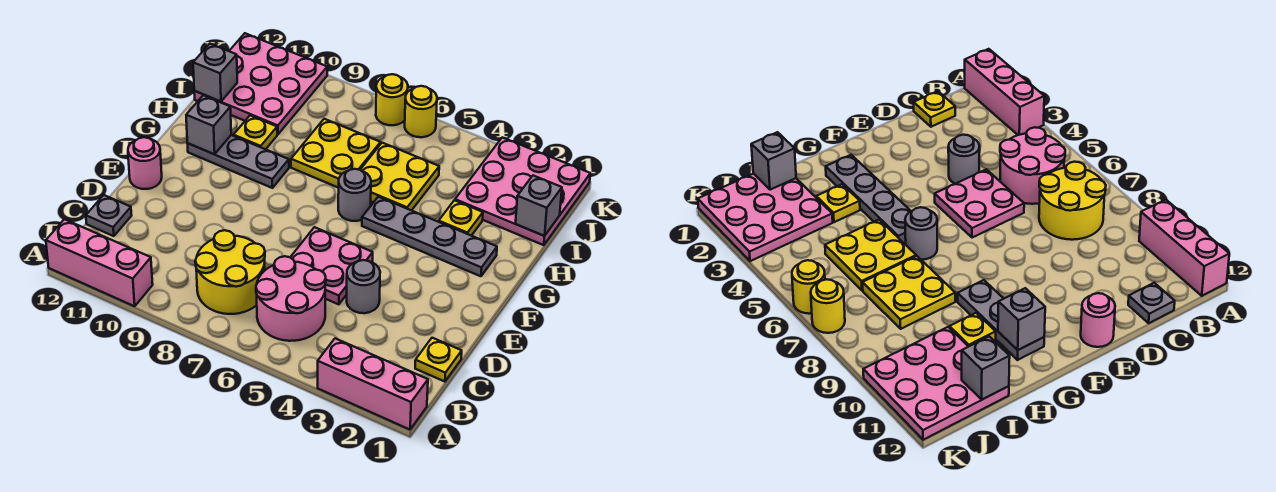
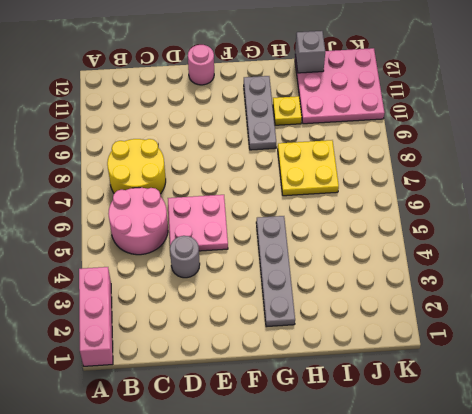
none -> pink 1x3 brick [46,219,153,306]
none -> yellow 1x1 plate [415,338,462,382]
none -> grey 1x1 plate [86,195,132,236]

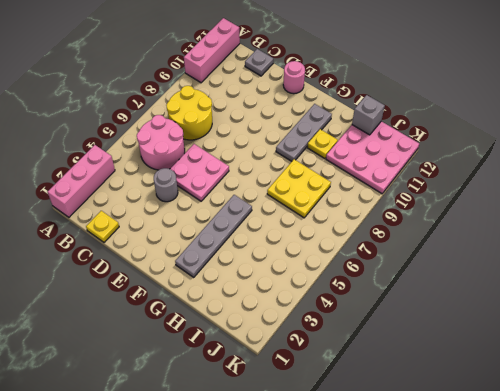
none -> grey 1x1 round brick [338,169,371,221]
none -> yellow 1x1 plate [439,200,483,236]
none -> yellow 2x2 plate [360,143,439,211]

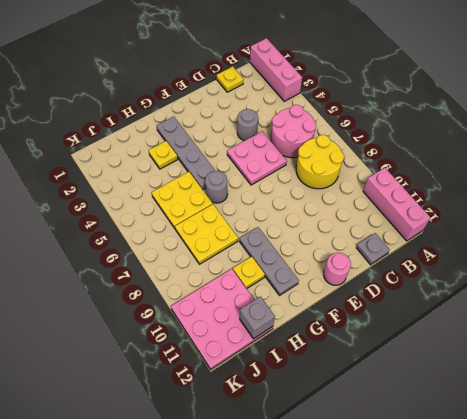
none -> pink 3x3 plate [455,137,590,245]
none -> yellow 1x1 round brick [405,86,437,137]
none -> yellow 1x1 round brick [376,74,408,125]

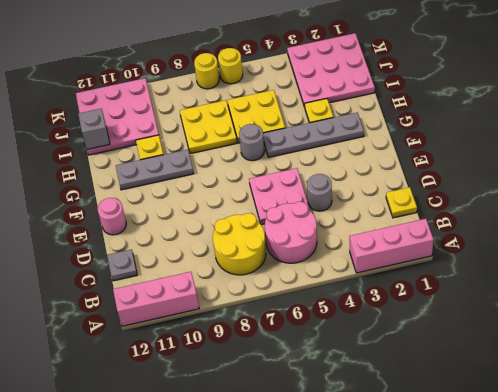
none -> grey 1x1 brick [186,95,231,154]
none -> grey 1x1 brick [516,176,562,236]

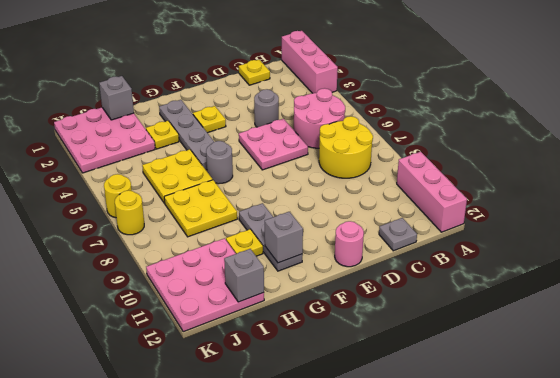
yellow 1x1 plate [193,106,226,133] -> none

